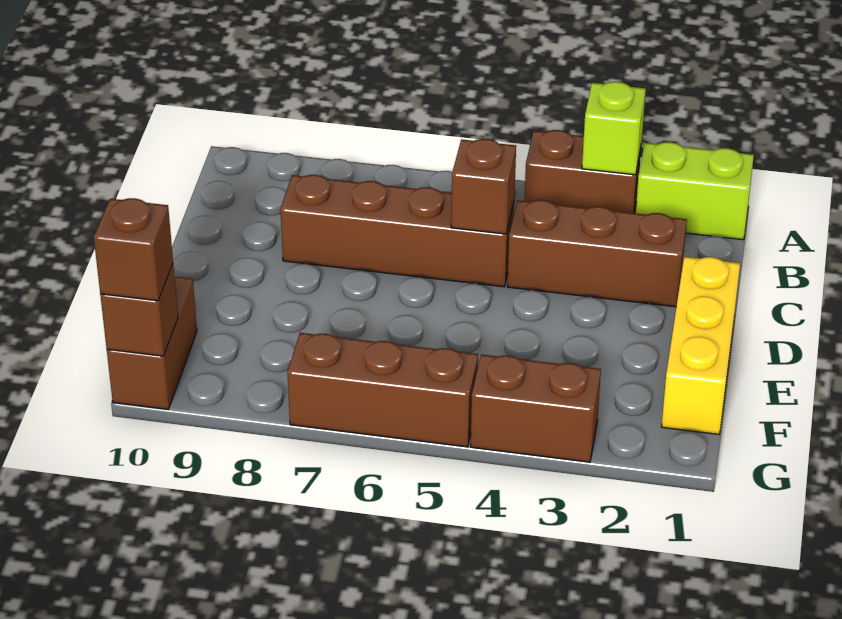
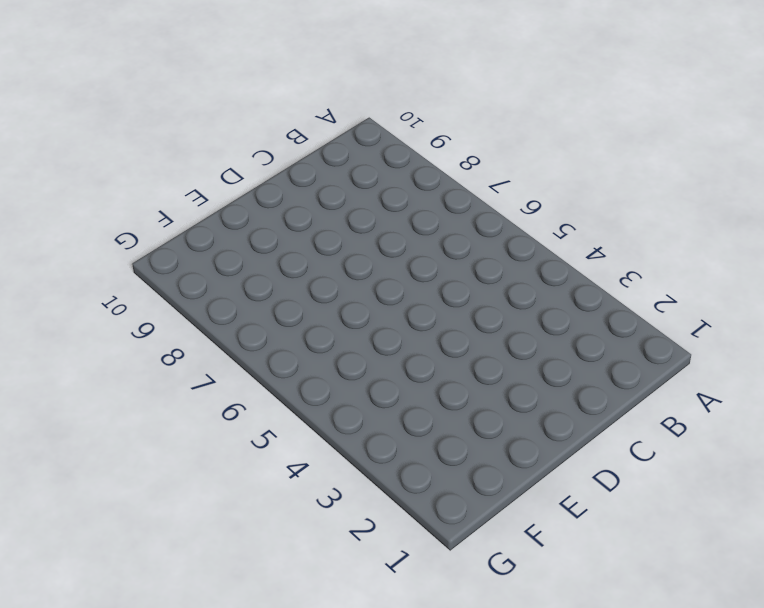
none -> lime 1x2 brick [636,142,754,240]
none -> brown 1x2 brick [525,130,642,213]
none -> brown 1x3 brick [507,200,687,307]

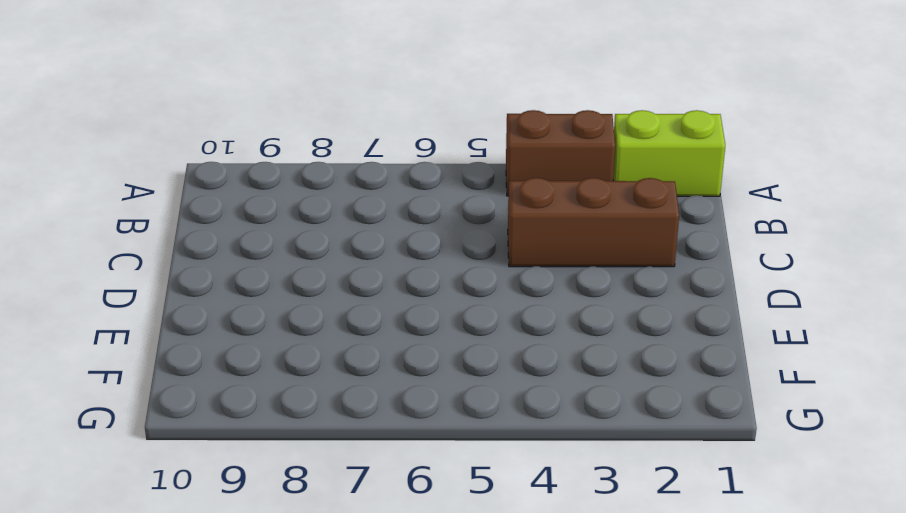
none -> brown 1x4 brick [280,175,514,287]
none -> yellow 1x3 brick [662,257,740,434]
none -> brown 1x2 brick [107,277,197,409]

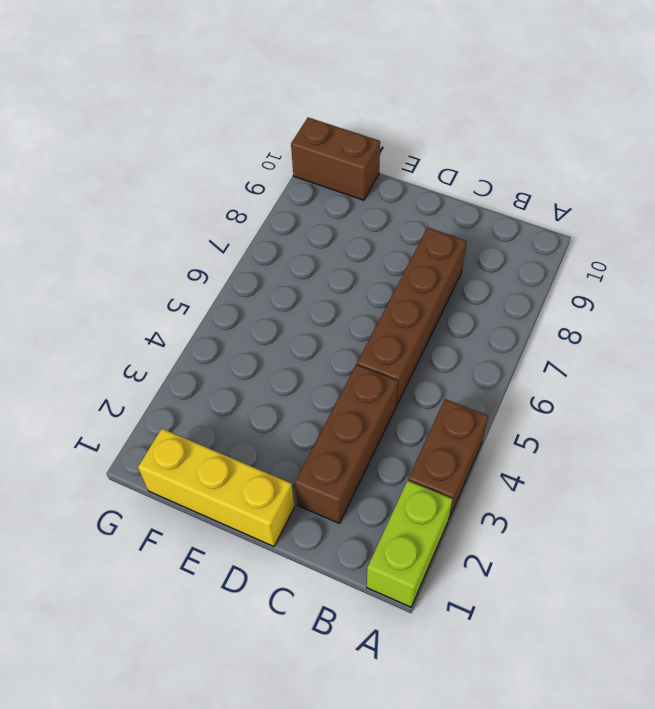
none -> brown 1x2 brick [471,354,601,462]
none -> brown 1x3 brick [287,333,478,447]
none -> lime 1x1 brick [582,82,646,175]

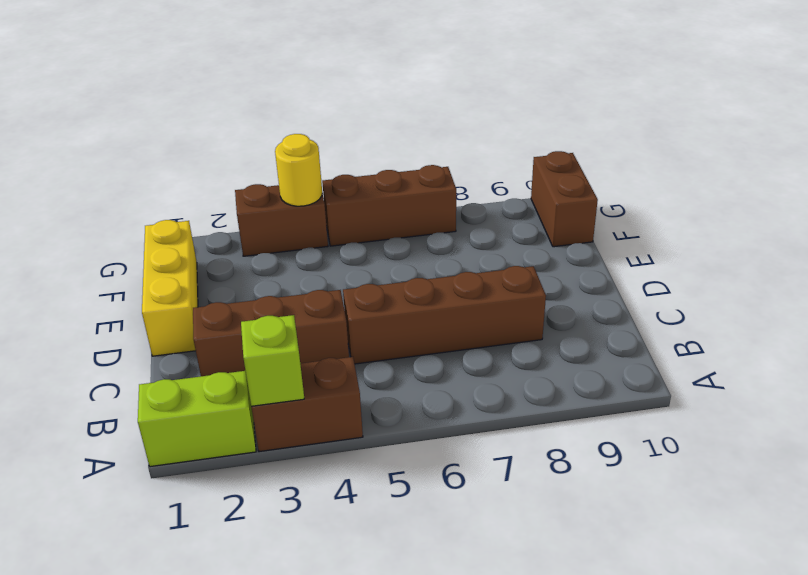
yellow 1x1 round brick [275,134,322,206] -> none
none -> brown 1x1 brick [451,139,516,234]
none -> brown 1x1 brick [100,264,178,356]
none -> brown 1x1 brick [94,198,173,301]

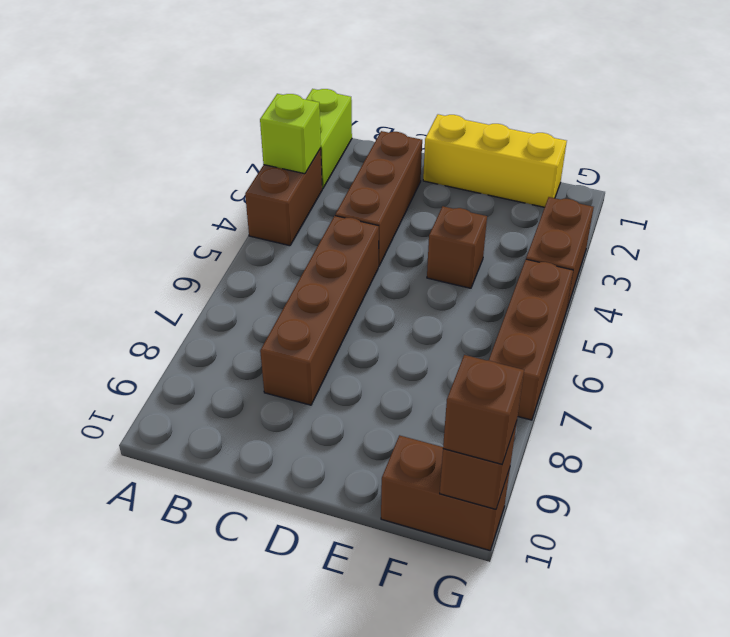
brown 1x1 brick [427,206,487,288] -> brown 1x1 brick moved to [451,139,516,234]

